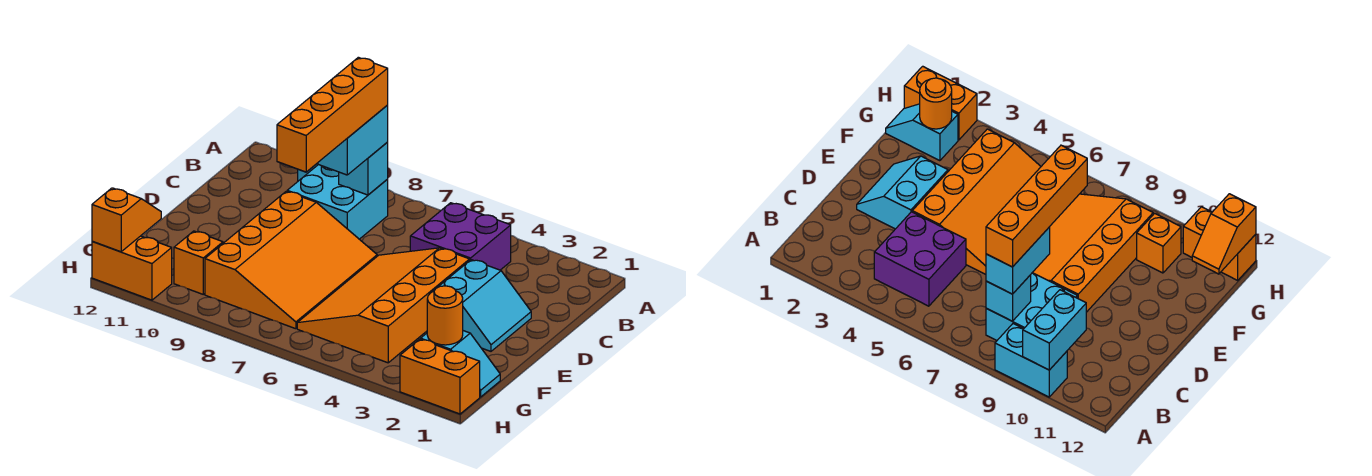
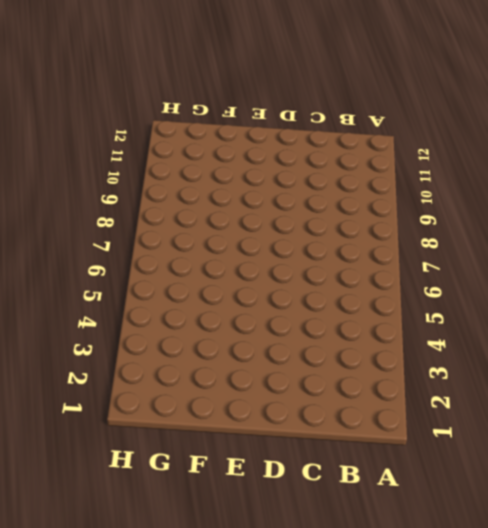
none -> cyan 1x2 brick [995,324,1067,397]
none -> purple 2x2 brick [410,203,511,270]
none -> cyan 2x2 brick [287,165,388,239]

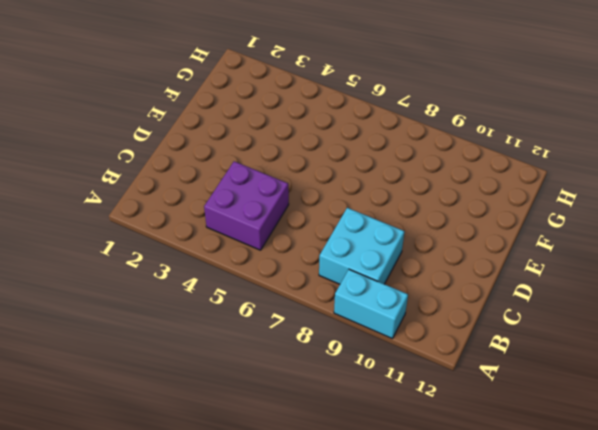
none -> cyan 2x2 slope [432,260,531,351]
none -> orange 3x4 slope [297,248,470,363]
none -> orange 3x4 slope [205,191,377,329]

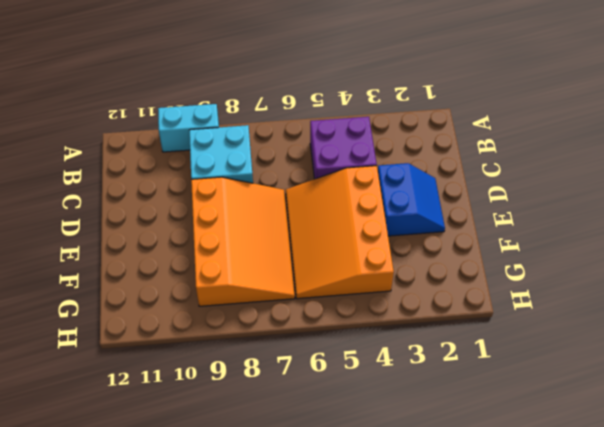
blue 2x2 slope [378,163,445,236] -> cyan 2x2 slope [432,260,531,351]
none -> cyan 1x2 slope [421,331,500,397]
none -> orange 1x1 brick [174,231,223,294]
none -> orange 1x2 brick [400,339,480,414]

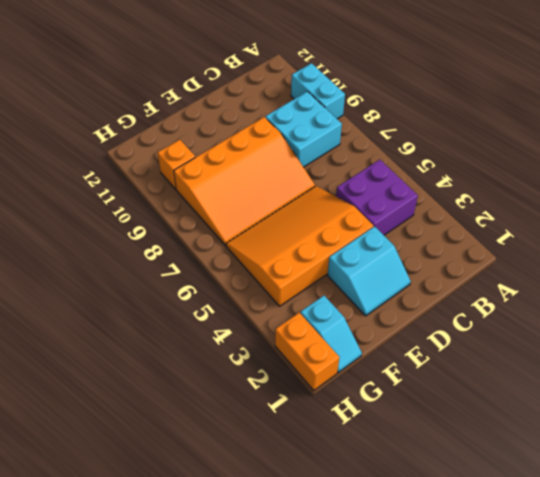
none -> orange 1x2 brick [92,236,172,300]
none -> cyan 1x2 brick [1023,290,1086,370]
none -> cyan 1x1 brick [339,143,388,195]

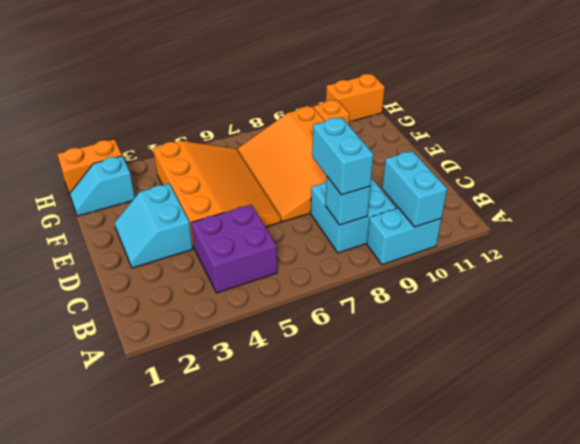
none -> orange 1x1 round brick [427,286,463,345]
none -> orange 1x2 slope [92,188,161,252]
none -> orange 1x4 brick [277,57,388,172]

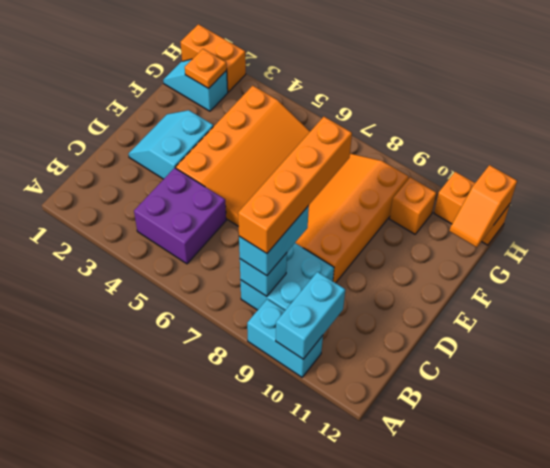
orange 1x1 plate [185,49,227,89] -> orange 1x1 round brick [427,286,463,345]

